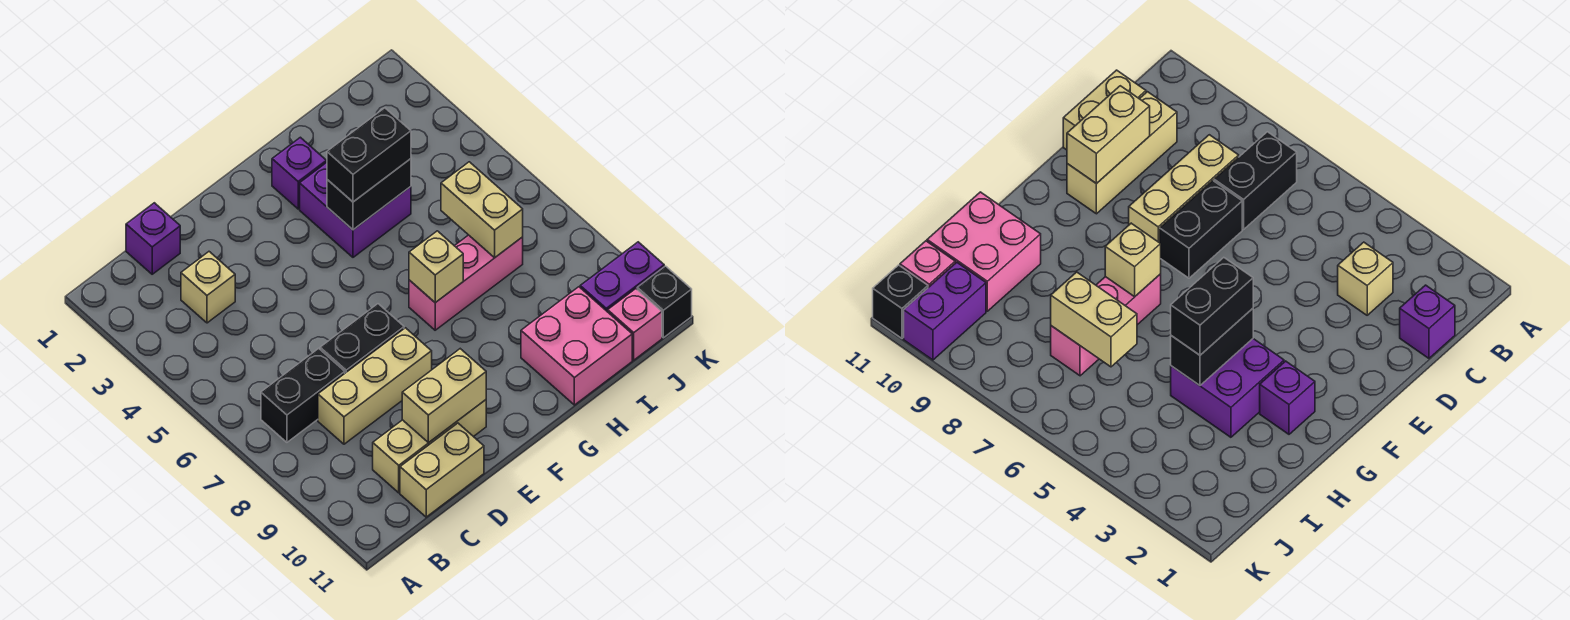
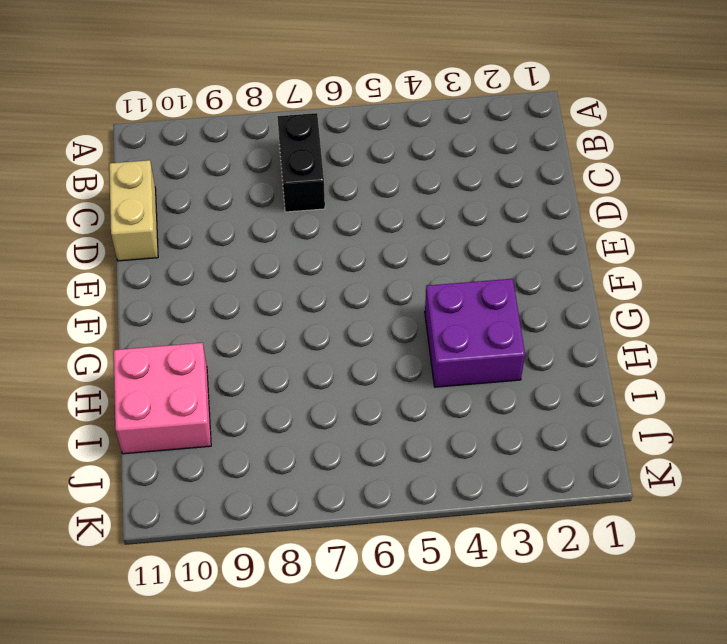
none -> purple 1x1 brick [126,203,180,274]
none -> tan 1x1 brick [181,252,235,323]
none -> tan 1x3 brick [318,328,432,444]

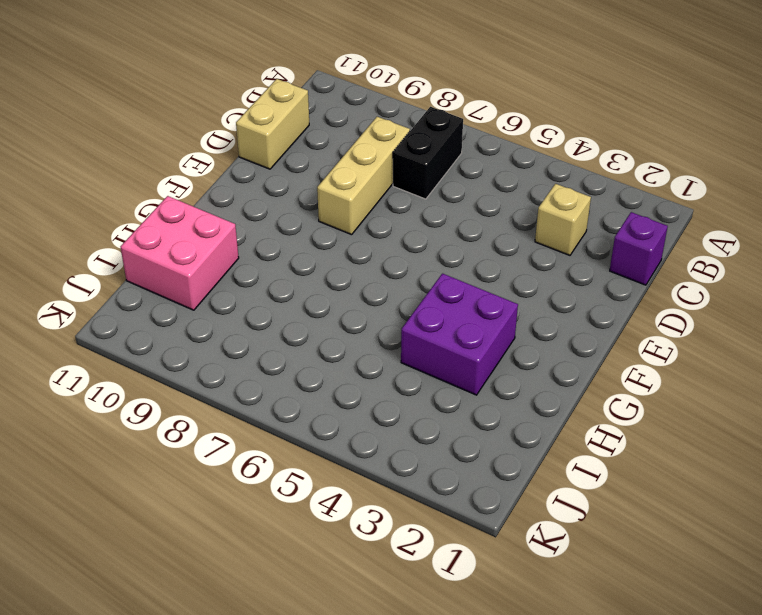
none -> tan 1x3 brick [373,400,486,493]
none -> black 1x2 brick [320,304,404,373]
none -> purple 1x1 brick [272,137,326,209]

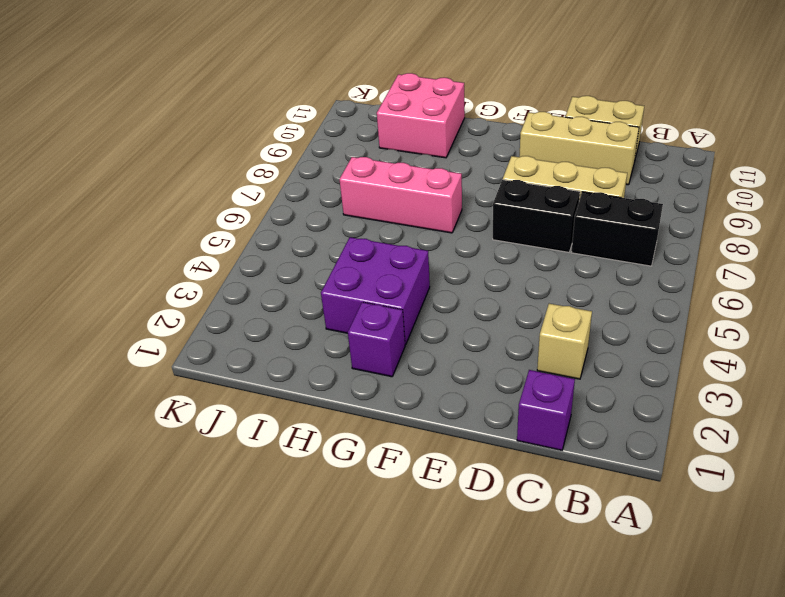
none -> purple 1x2 brick [580,242,664,312]
none -> pink 1x1 brick [608,289,662,360]
none -> black 1x1 brick [637,266,692,338]

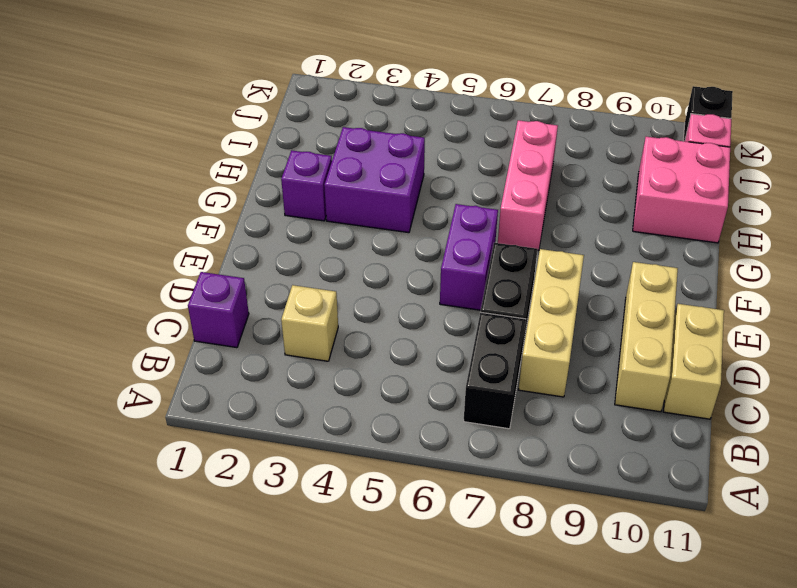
purple 1x2 brick [440,204,498,310] -> purple 1x2 brick moved to [580,242,664,312]
none -> tan 1x2 brick [402,349,486,443]
none -> black 1x2 brick [327,159,411,230]
none -> tan 1x1 brick [409,231,463,303]

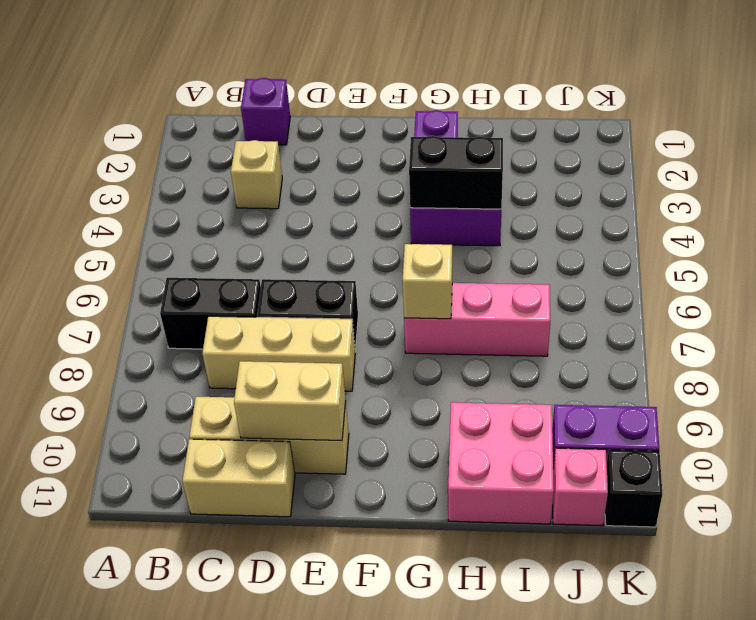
none -> tan 1x2 brick [441,162,523,258]
none -> black 1x2 brick [327,108,411,202]

